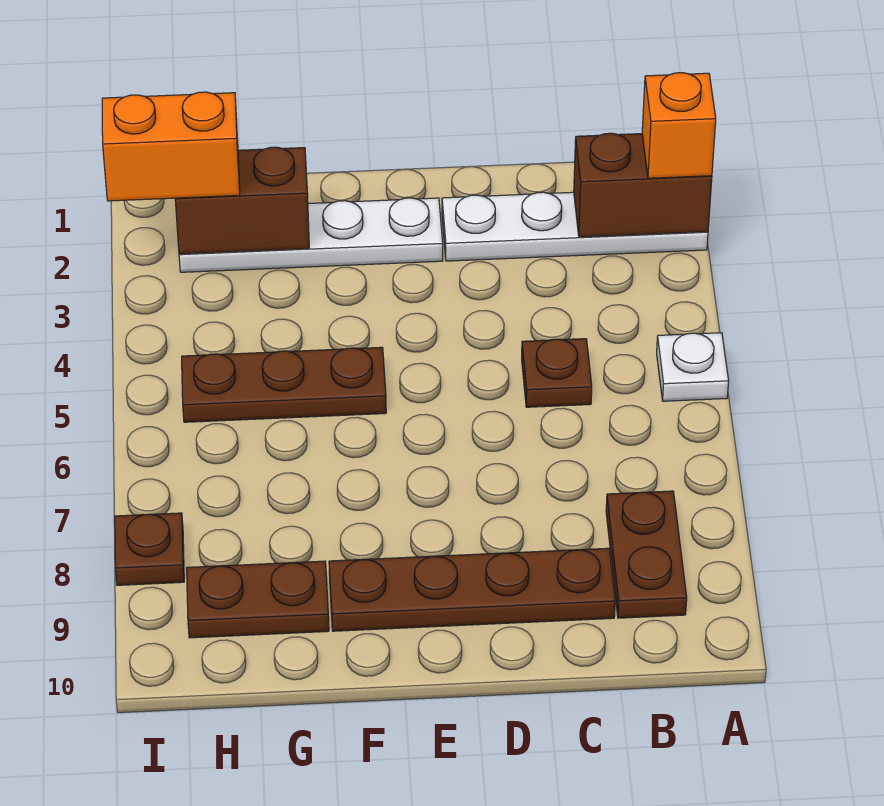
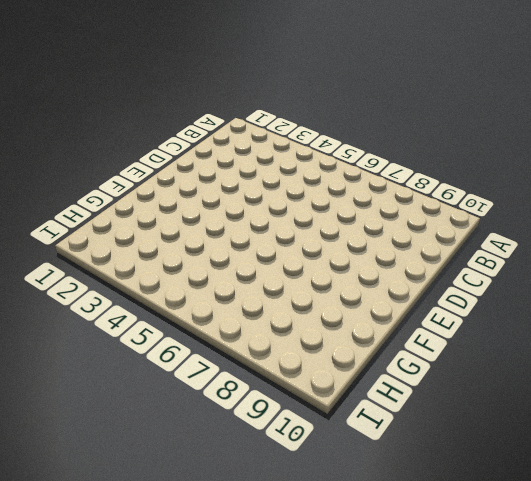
none -> white 1x4 plate [442,192,708,261]
none -> white 1x1 plate [657,333,729,401]
none -> brown 1x2 plate [606,491,687,618]

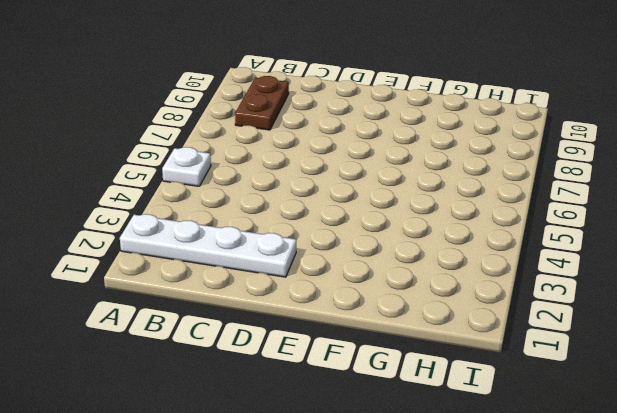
none -> brown 1x1 plate [522,339,592,407]
none -> brown 1x4 plate [329,548,615,631]
none -> white 1x4 plate [179,198,443,272]

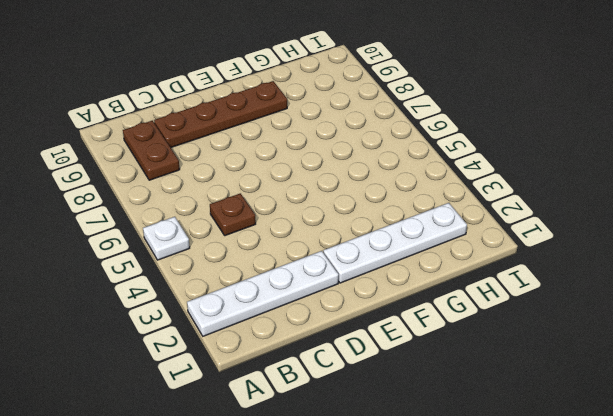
none -> brown 1x3 plate [182,347,386,422]
none -> brown 1x2 plate [187,561,329,638]
none -> brown 1x1 plate [115,513,184,585]

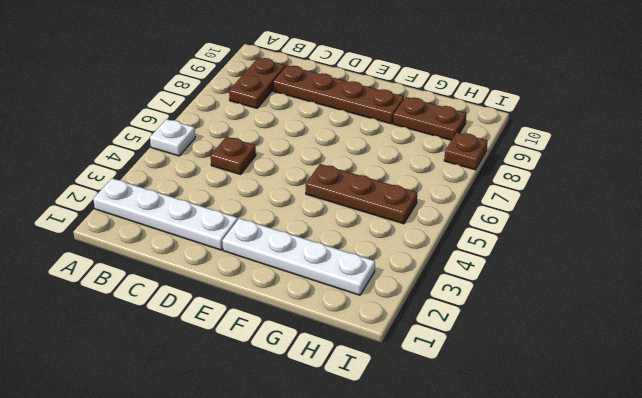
none -> brown 1x2 brick [574,133,712,237]
none -> brown 1x2 brick [175,147,309,254]
none -> orange 1x1 brick [642,73,716,178]

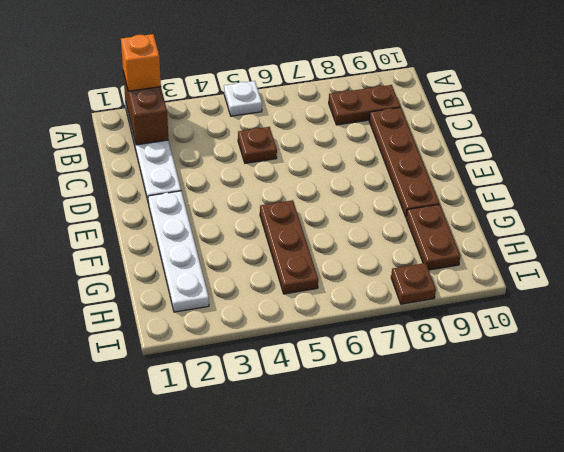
none -> brown 1x2 brick [175,147,309,254]
none -> orange 1x2 brick [102,92,240,201]

